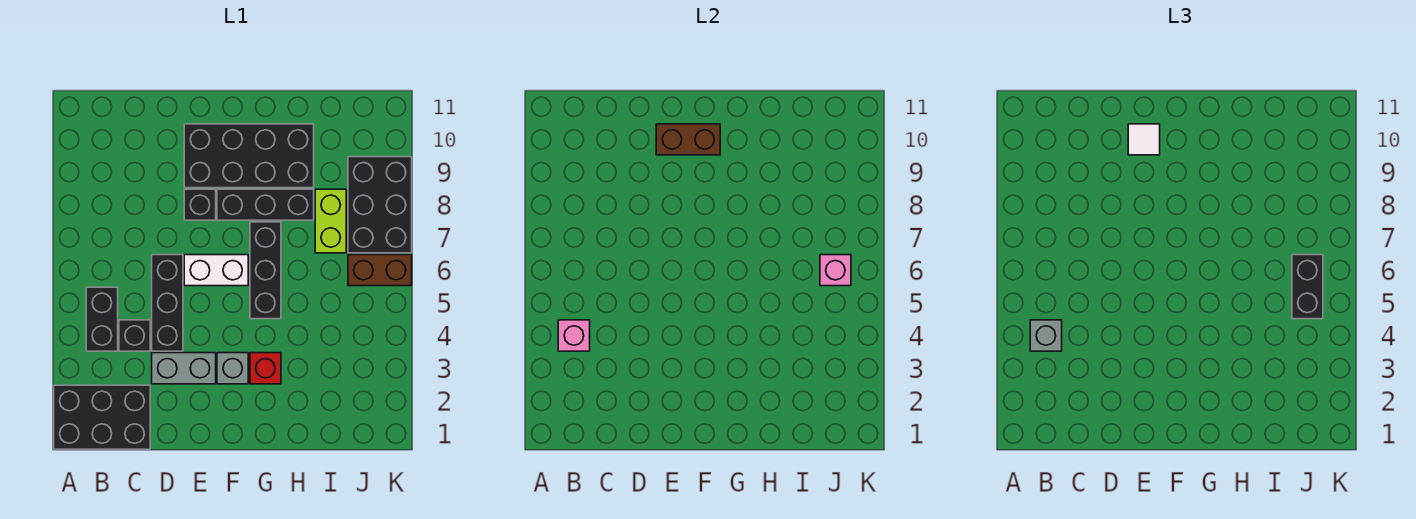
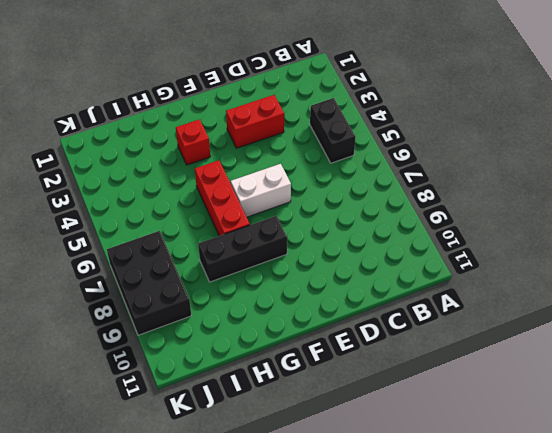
red 1x2 brick [226,95,284,148] -> grey 1x2 brick [152,353,216,384]
red 1x3 brick [195,160,250,236] -> black 1x3 brick [250,222,281,319]
none -> black 2x3 brick [54,385,150,449]
none -> black 1x1 brick [119,320,150,351]
none -> black 1x3 brick [152,255,183,351]

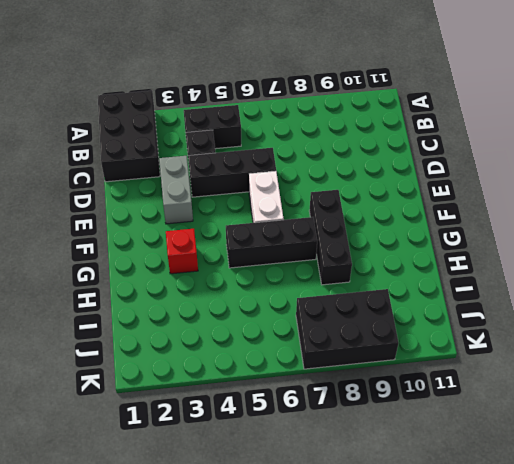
none -> black 1x1 brick [184,189,216,220]
none -> black 2x4 brick [184,124,314,188]
none -> grey 1x1 brick [217,353,248,384]

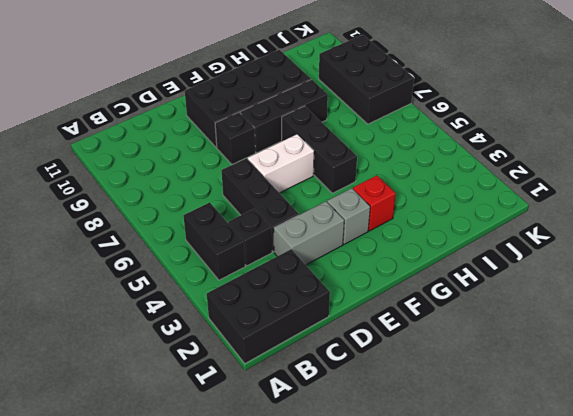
none -> lime 1x2 brick [315,189,346,253]
none -> brown 1x2 brick [348,255,412,286]
none -> pink 1x1 brick [558,320,590,351]

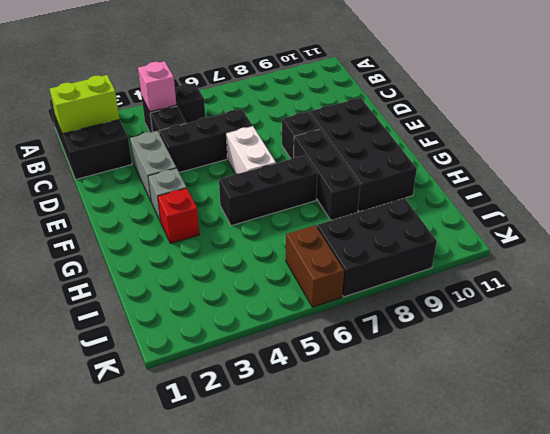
lime 1x2 brick [50,75,120,134] -> lime 1x2 brick moved to [315,189,346,253]
none -> brown 1x2 brick [656,124,720,155]
none -> pink 1x1 brick [820,255,851,286]
none -> grey 1x1 brick [1030,320,1062,351]

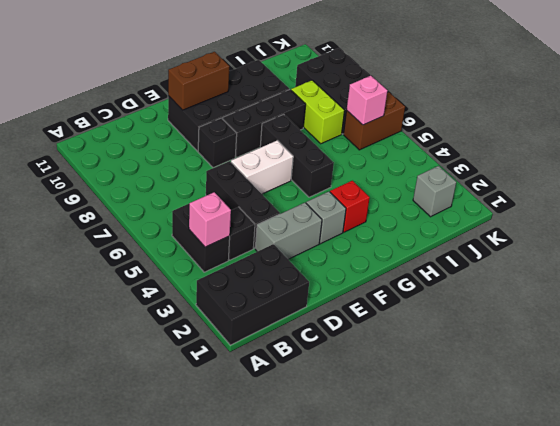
grey 1x1 brick [413,166,456,217] -> grey 1x1 brick moved to [1030,320,1062,351]
none -> white 1x1 tile [1128,124,1160,155]
none -> black 1x2 brick [1292,255,1323,319]

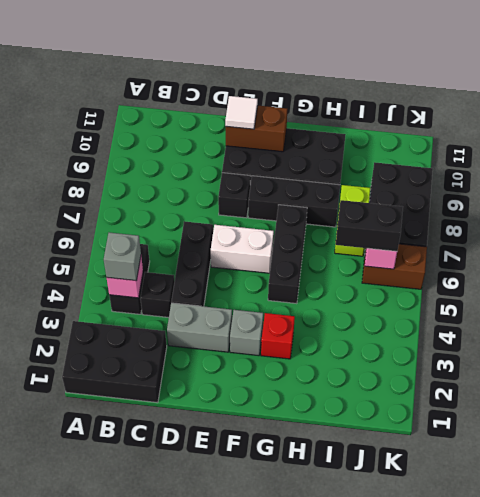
black 1x2 brick [335,200,403,251] -> black 1x2 brick turned to [1292,255,1323,319]

